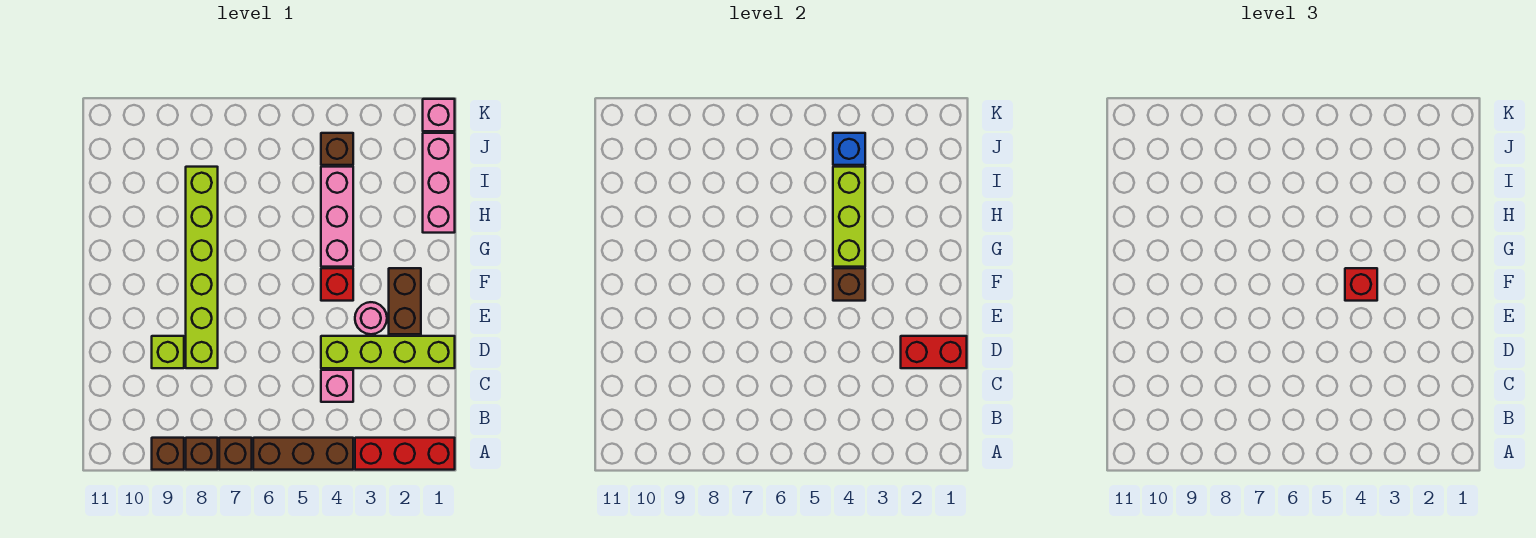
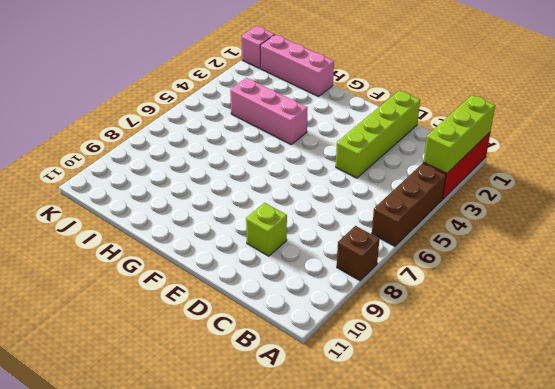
lime 1x3 brick [424,95,495,174] -> lime 1x3 brick turned to [833,167,865,267]
none -> brown 1x1 brick [219,438,252,470]
none -> brown 1x1 brick [152,438,184,470]
none -> pink 1x1 brick [321,370,353,402]

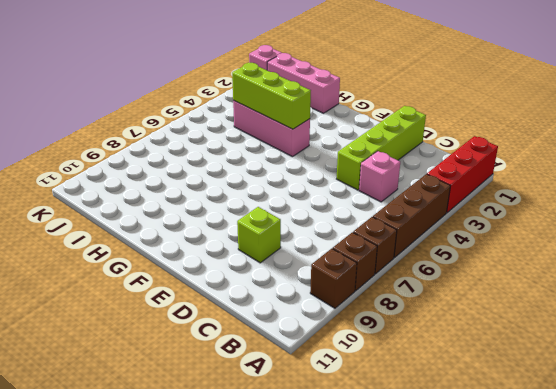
none -> lime 1x6 brick [186,167,218,368]
none -> brown 1x2 brick [389,268,421,334]
none -> pink 1x1 round brick [355,302,387,334]

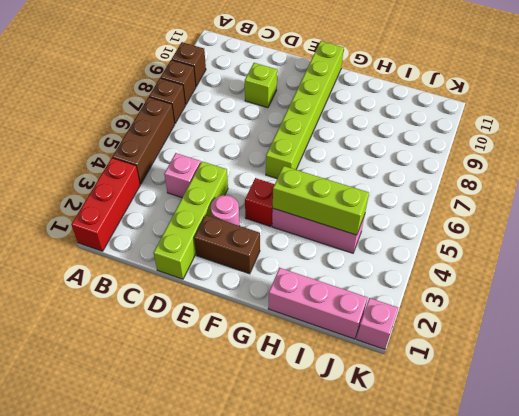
lime 1x6 brick [266,41,344,178] -> lime 1x6 brick turned to [186,167,218,368]
none -> brown 1x1 brick [321,133,353,165]
none -> red 1x2 brick [901,336,967,368]
none -> brown 1x1 brick [833,268,865,301]

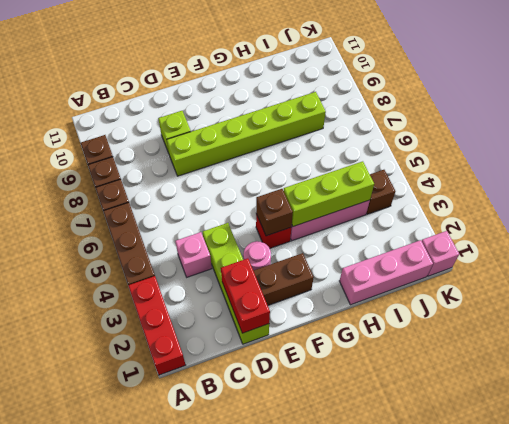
none -> blue 1x1 brick [833,133,865,165]
none -> red 1x1 brick [1345,268,1377,301]

